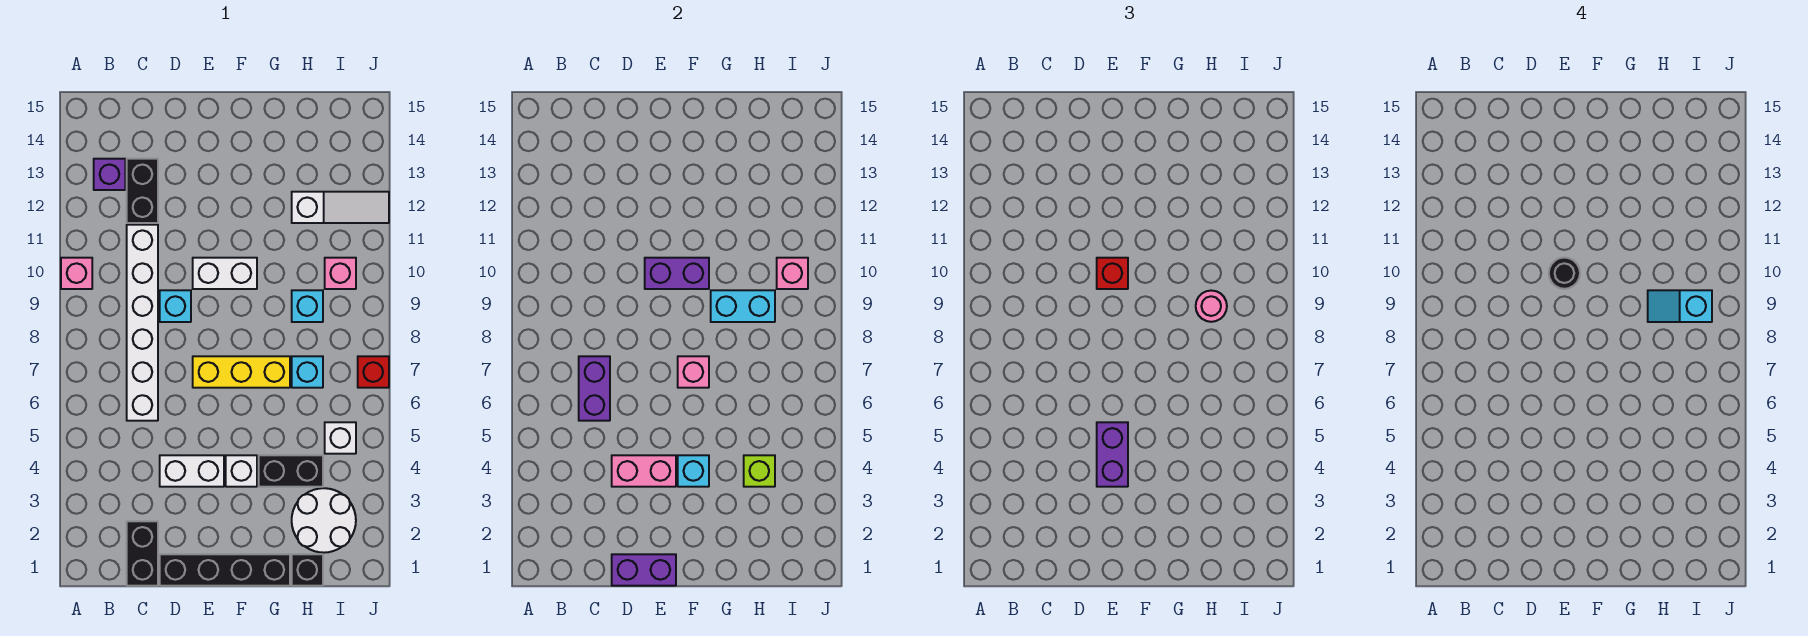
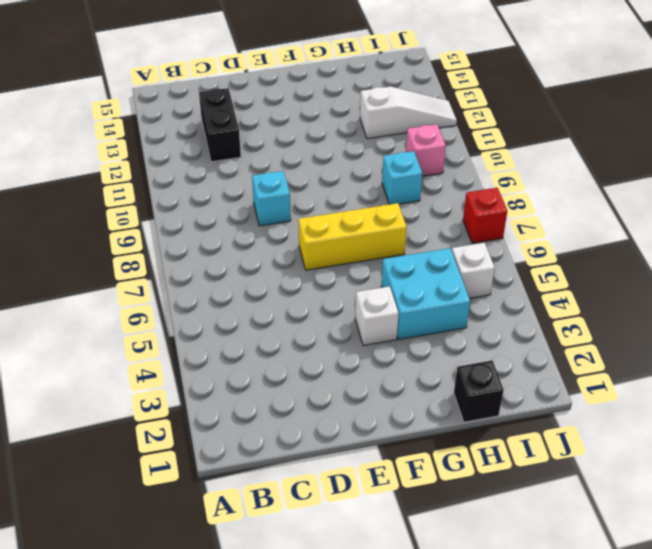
cyan 2x2 brick [382,248,470,339] -> black 1x2 brick [259,455,323,487]
none -> pink 1x1 brick [61,258,92,289]
none -> purple 1x1 brick [94,159,125,190]
none -> black 1x2 brick [127,521,158,586]
none -> white 1x6 brick [127,225,158,421]

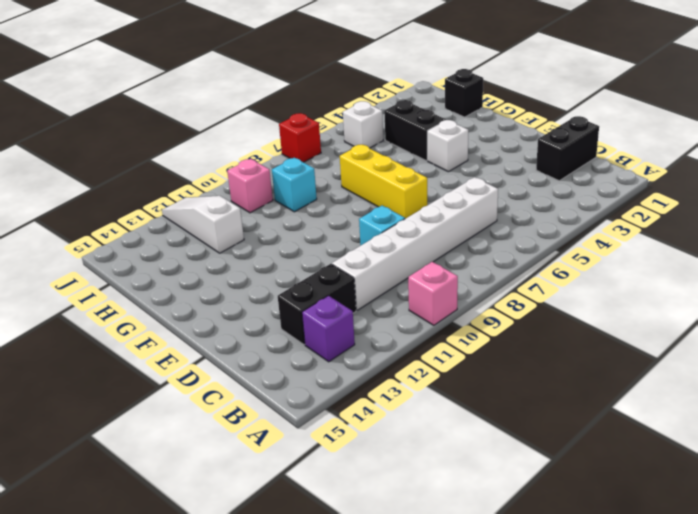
none -> black 1x4 brick [160,554,290,586]
none -> white 1x2 brick [160,455,224,487]
none -> white 1x2 brick [193,258,257,289]
none -> white 2x2 round brick [292,488,356,553]

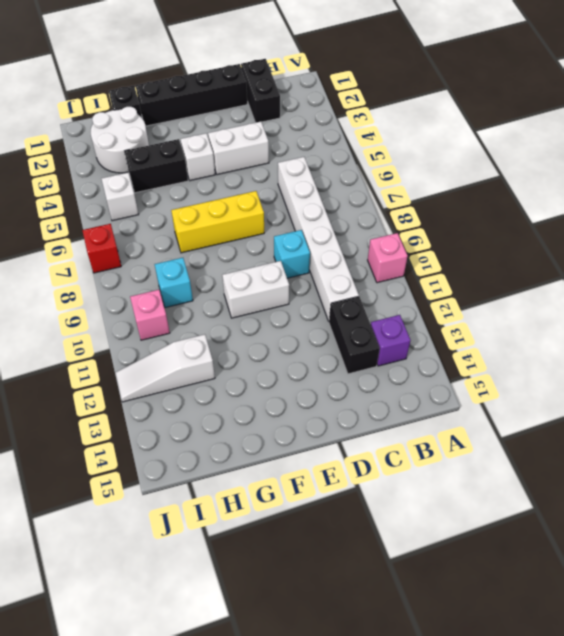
none -> cyan 1x1 brick [292,356,323,388]
none -> purple 1x2 brick [579,356,610,421]
none -> purple 1x2 brick [612,554,676,586]
none -> pink 1x2 brick [612,455,676,487]

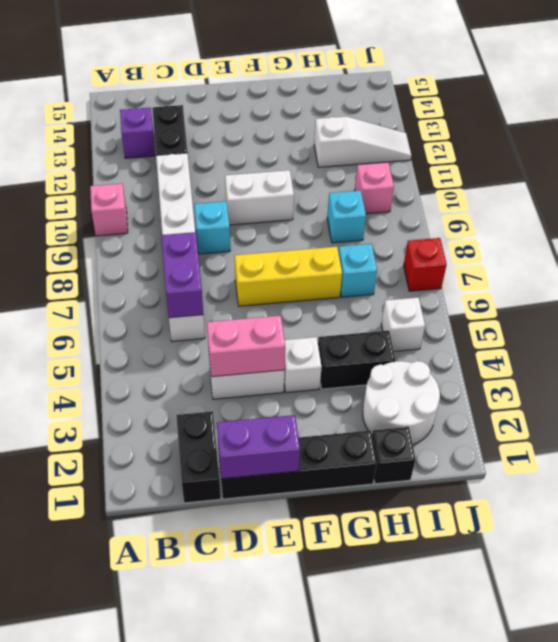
none -> purple 1x2 brick [645,258,709,289]
none -> cyan 1x1 brick [678,455,709,487]
none -> pink 1x1 brick [678,356,709,388]
none -> cyan 1x2 brick [711,290,775,322]

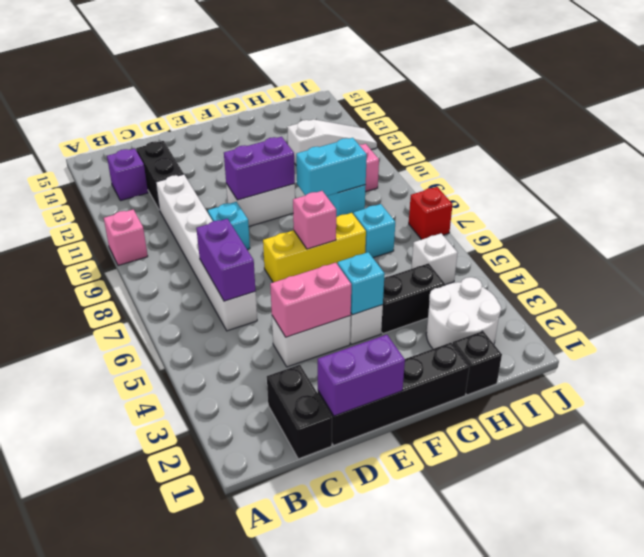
none -> lime 1x1 brick [744,455,775,487]
none -> pink 1x1 brick [777,258,808,289]
none -> purple 1x2 brick [1097,422,1128,487]
none -> red 1x1 brick [1097,258,1128,289]

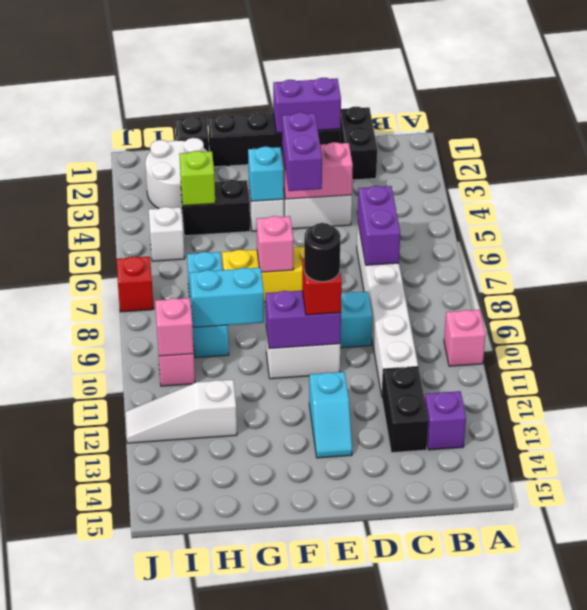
cyan 1x2 slope [309,372,352,458] -> cyan 1x2 slope turned to [1648,290,1712,322]
none -> pink 1x1 round brick [1196,291,1227,322]

